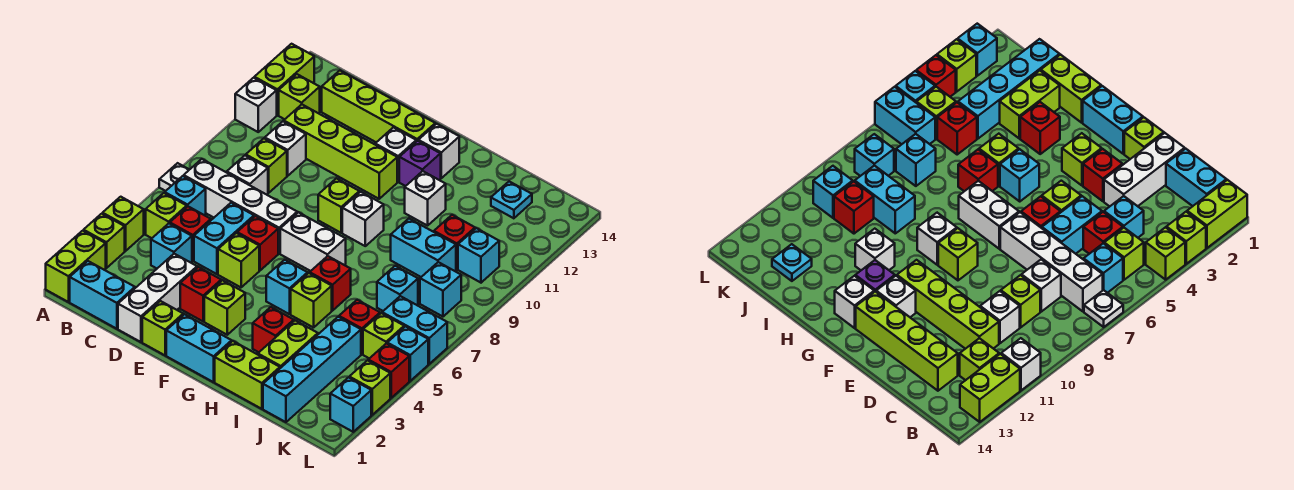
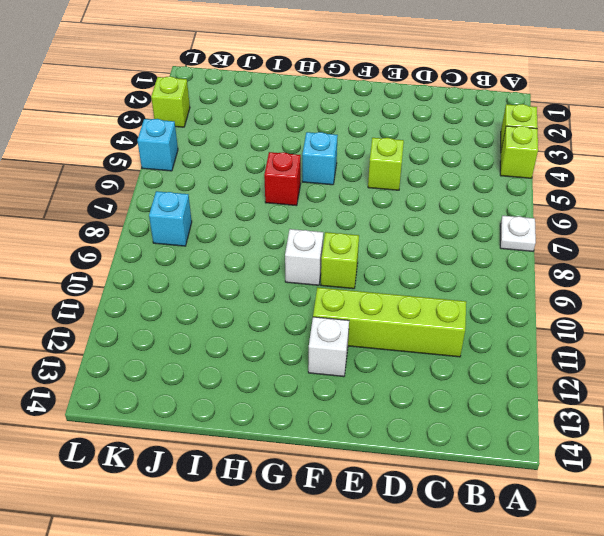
none -> lime 1x2 brick [46,231,106,302]
none -> white 1x1 brick [235,78,277,132]
none -> lime 1x2 brick [254,44,314,115]
none -> cyan 1x2 brick [70,261,135,329]

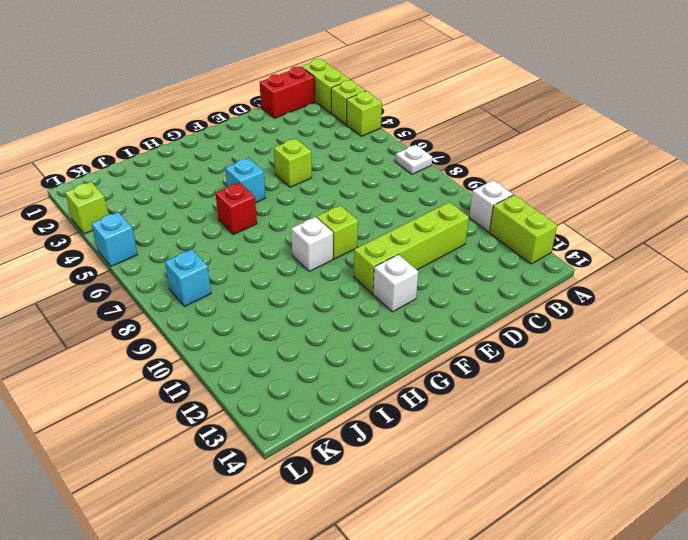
red 1x2 brick [260,67,315,118] -> cyan 1x2 brick [70,261,135,329]
none -> lime 1x1 brick [146,193,187,238]
none -> cyan 1x1 brick [165,176,206,215]
none -> white 1x4 brick [184,159,297,253]
none -> lime 1x1 brick [279,74,320,119]

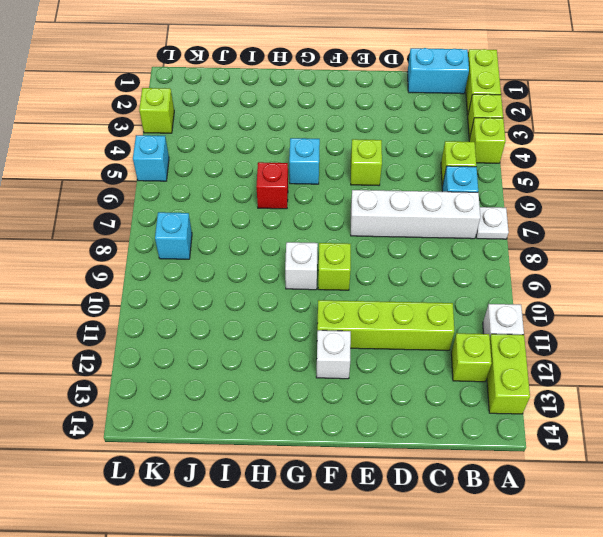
none -> cyan 1x1 brick [151,223,192,268]
none -> red 1x1 brick [170,207,211,261]
none -> white 1x1 brick [227,155,268,195]
none -> lime 1x1 brick [246,138,287,193]

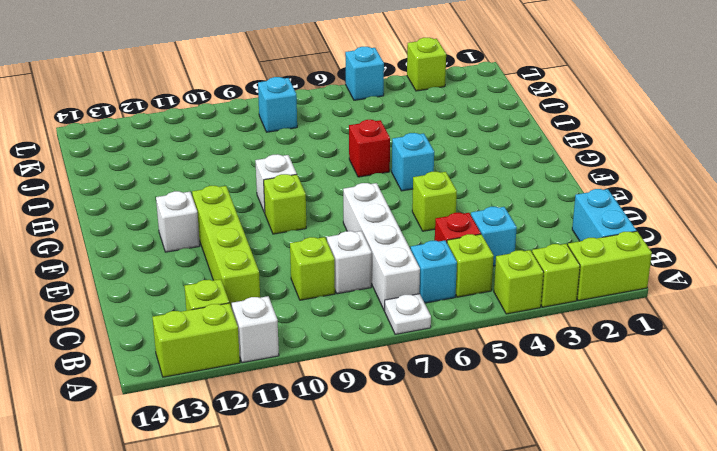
none -> white 1x1 brick [265,121,306,176]
none -> lime 1x4 brick [322,71,435,142]
none -> white 1x3 brick [118,254,197,342]
none -> cyan 1x2 brick [194,203,254,274]

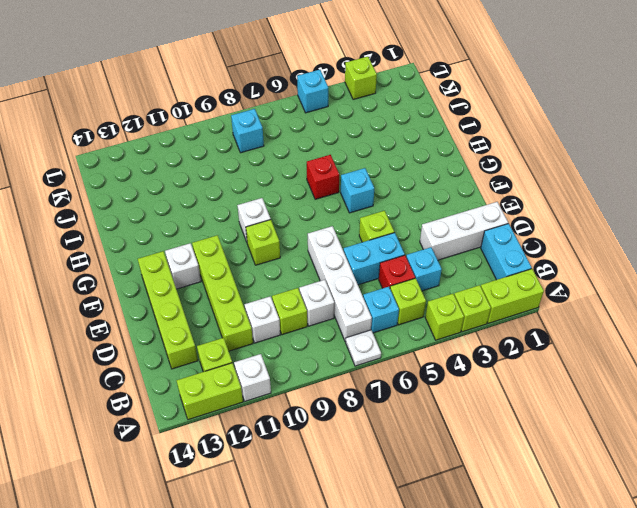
none -> lime 1x1 brick [142,301,183,355]
none -> red 1x1 brick [180,267,221,321]
none -> red 1x1 brick [237,216,278,270]
none -> cyan 1x2 brick [166,314,232,382]

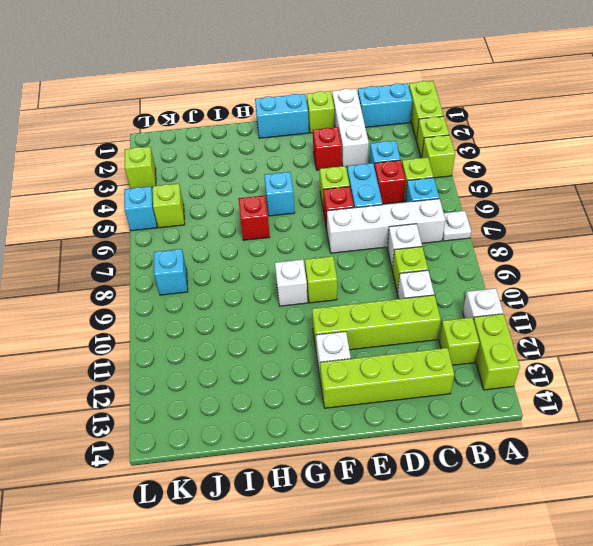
none -> lime 1x1 brick [204,280,245,335]
none -> white 1x2 brick [280,212,346,271]
none -> purple 1x1 brick [399,141,441,186]
none -> white 1x1 brick [418,124,459,178]

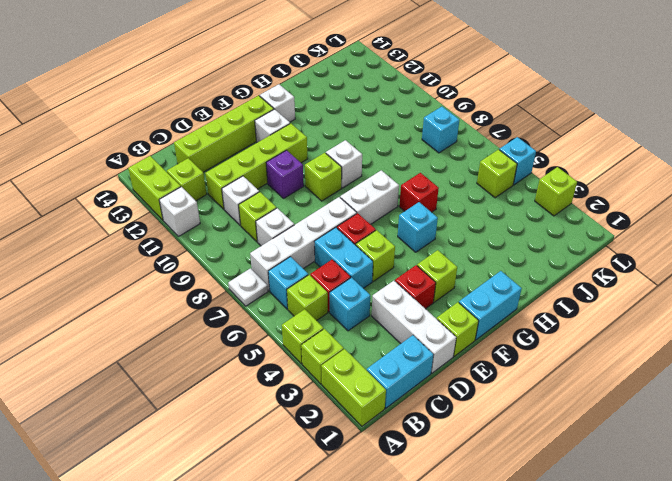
purple 1x1 brick [266,150,304,198] -> purple 1x1 brick moved to [399,141,441,186]
none -> lime 1x2 brick [215,341,280,409]
none -> red 1x1 brick [253,307,294,352]
none -> lime 1x1 brick [291,273,332,328]
none -> white 1x1 brick [405,171,446,226]

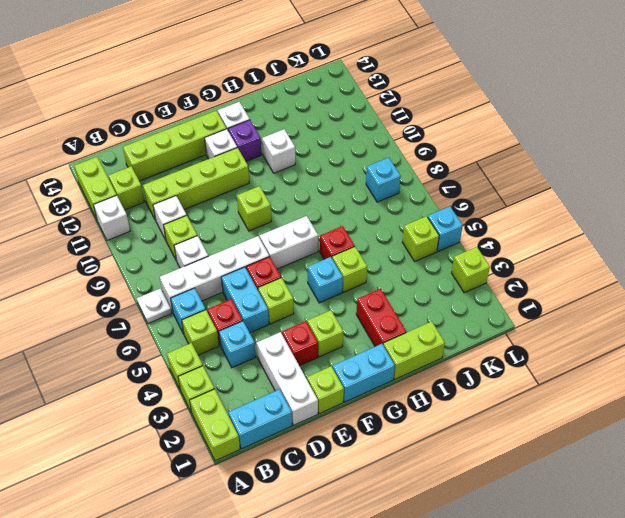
red 1x2 brick [356,289,406,346] -> red 1x1 brick [253,307,294,352]
none -> white 1x1 brick [342,192,384,246]
none -> lime 1x2 brick [258,321,318,368]
none -> cyan 1x2 brick [391,219,456,277]
none -> cyan 1x4 brick [263,317,361,422]

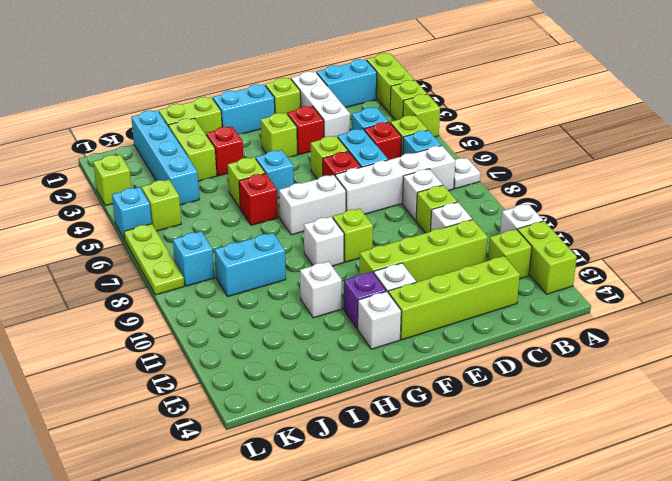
lime 1x3 plate [124,224,184,295] -> cyan 1x2 brick [382,296,447,364]
none -> red 1x1 brick [339,300,380,354]
none -> cyan 1x1 brick [377,266,418,311]
none -> red 1x1 brick [434,215,475,269]
none -> cyan 1x1 plate [491,181,532,218]

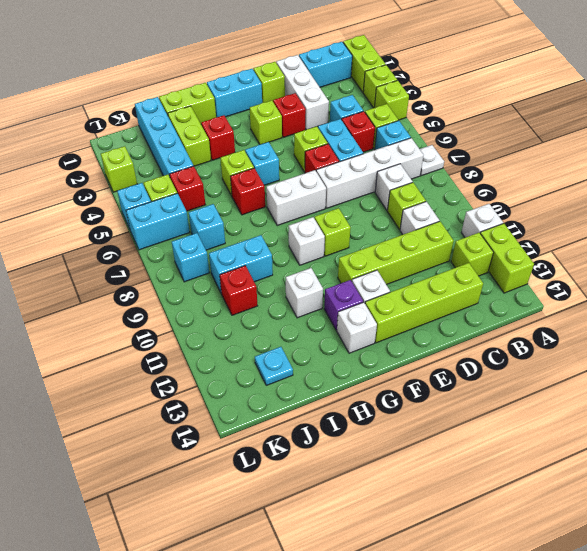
none -> cyan 1x1 brick [458,228,499,283]
none -> cyan 1x1 brick [330,378,371,432]
none -> red 1x1 brick [368,343,409,398]

